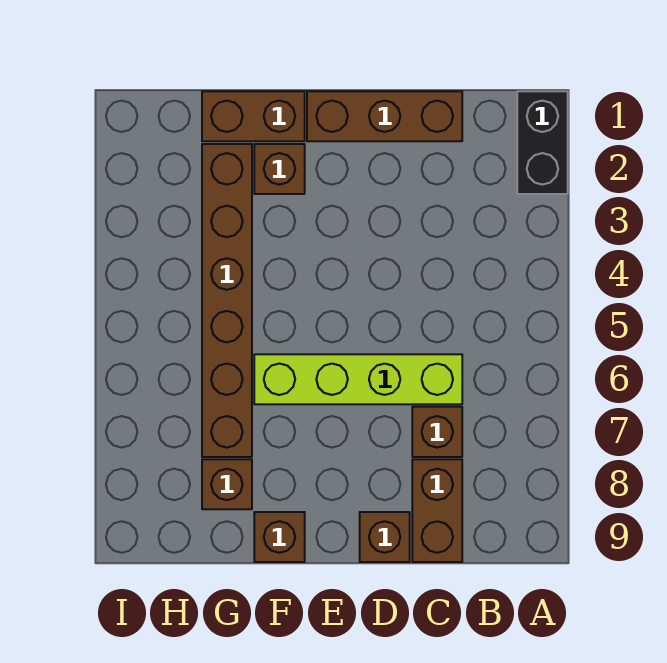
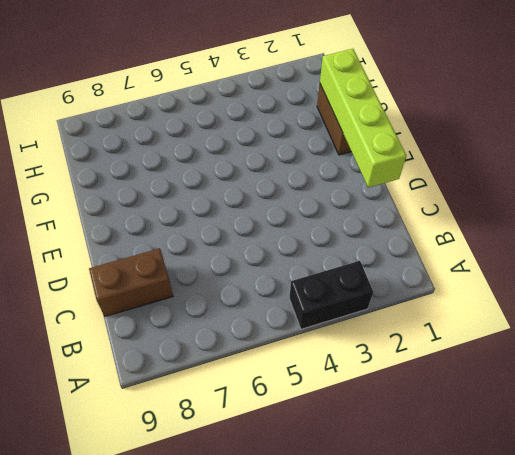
black 1x2 brick [289,261,373,329] -> black 1x2 brick moved to [517,91,568,194]
lime 1x4 brick [320,49,406,188] -> lime 1x4 brick moved to [254,354,462,404]
none -> brown 1x3 brick [307,91,462,141]
none -> brown 1x1 brick [412,407,462,457]

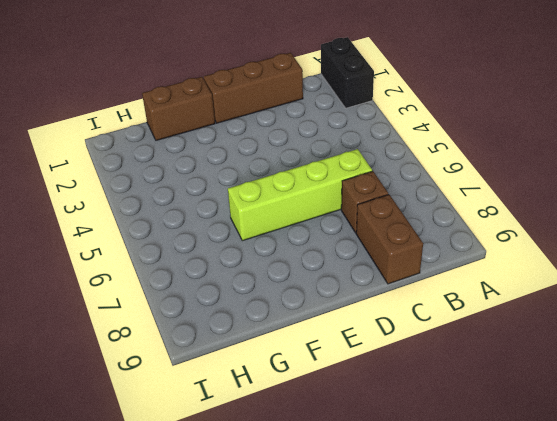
none -> brown 1x1 brick [360,512,410,562]
none -> brown 1x1 brick [254,144,305,194]

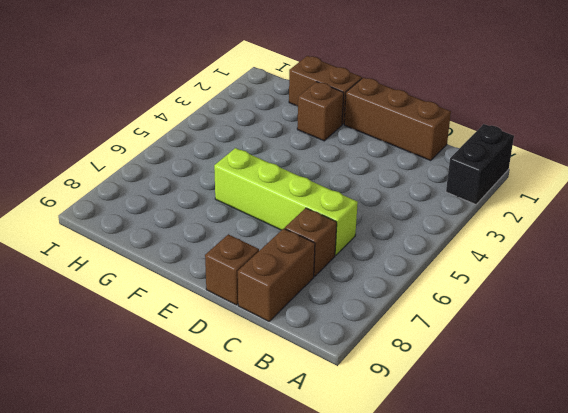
none -> brown 1x1 brick [254,512,305,562]
none -> brown 1x6 brick [202,144,252,457]

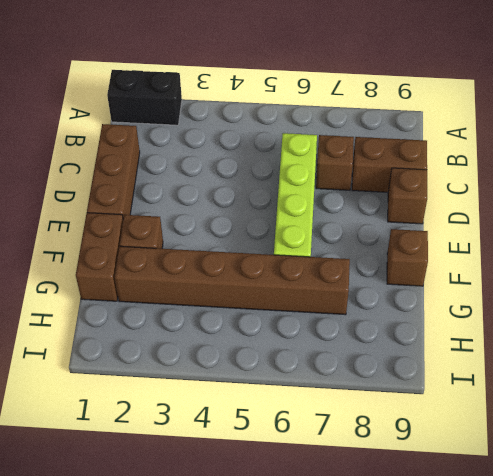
none -> brown 1x1 brick [202,459,252,509]

